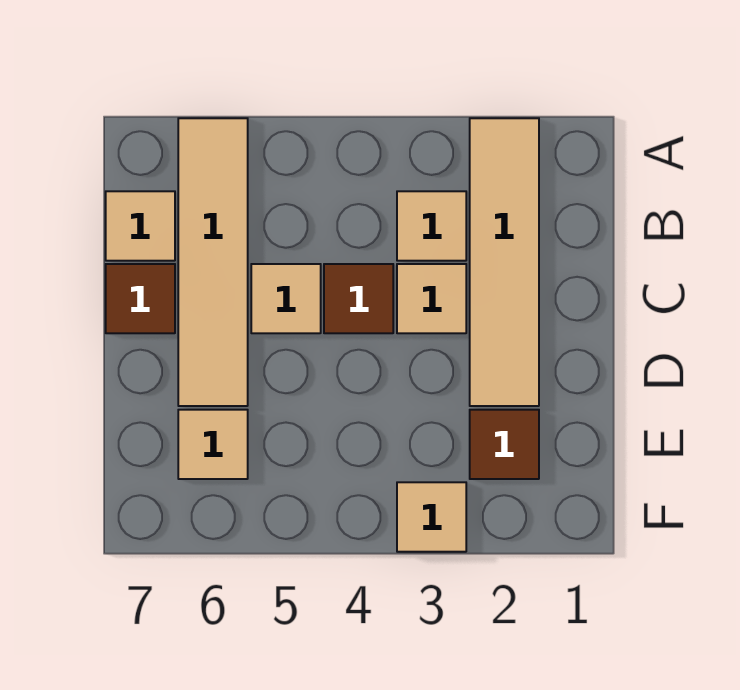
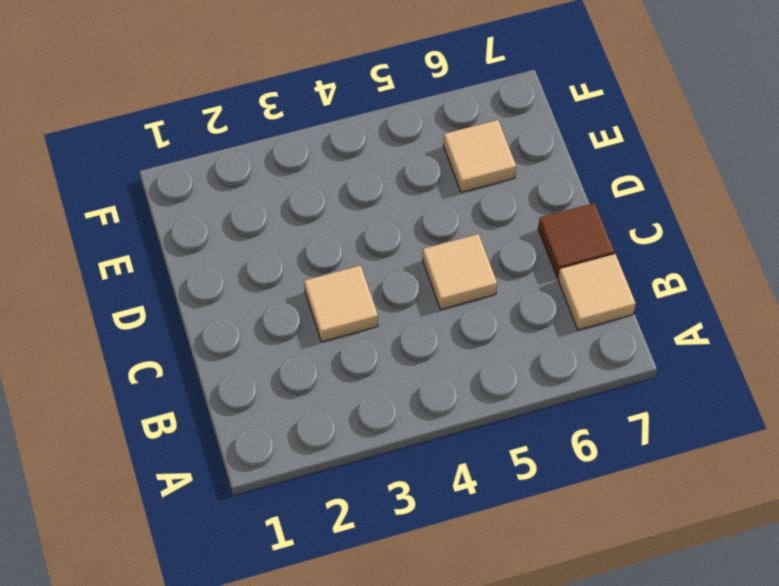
none -> tan 1x4 tile [470,118,539,406]
none -> tan 1x4 tile [178,118,248,406]

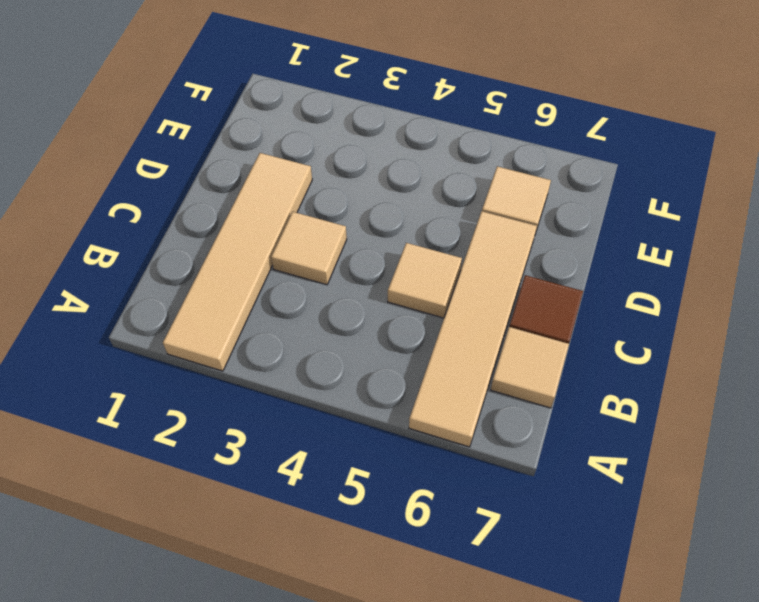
none -> tan 1x1 tile [397,191,466,261]
none -> brown 1x1 tile [324,264,393,333]

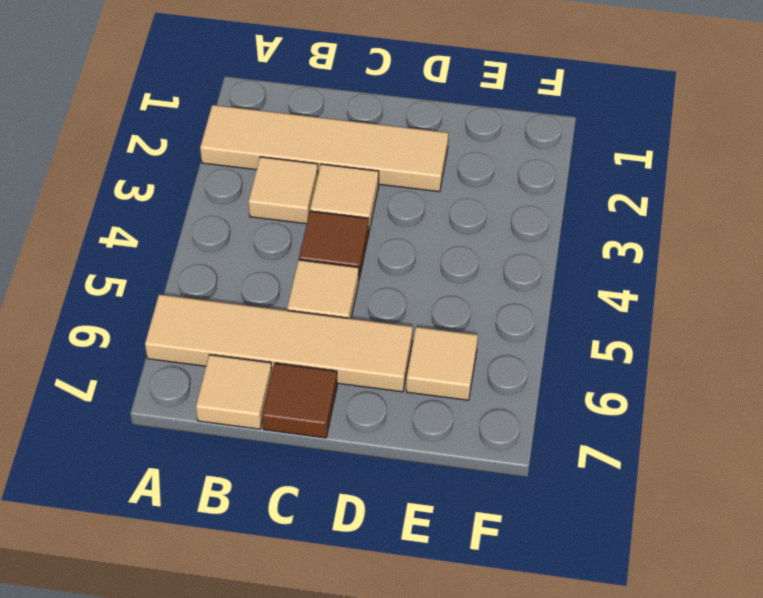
none -> brown 1x1 tile [470,410,539,479]
none -> tan 1x1 tile [397,482,466,552]

